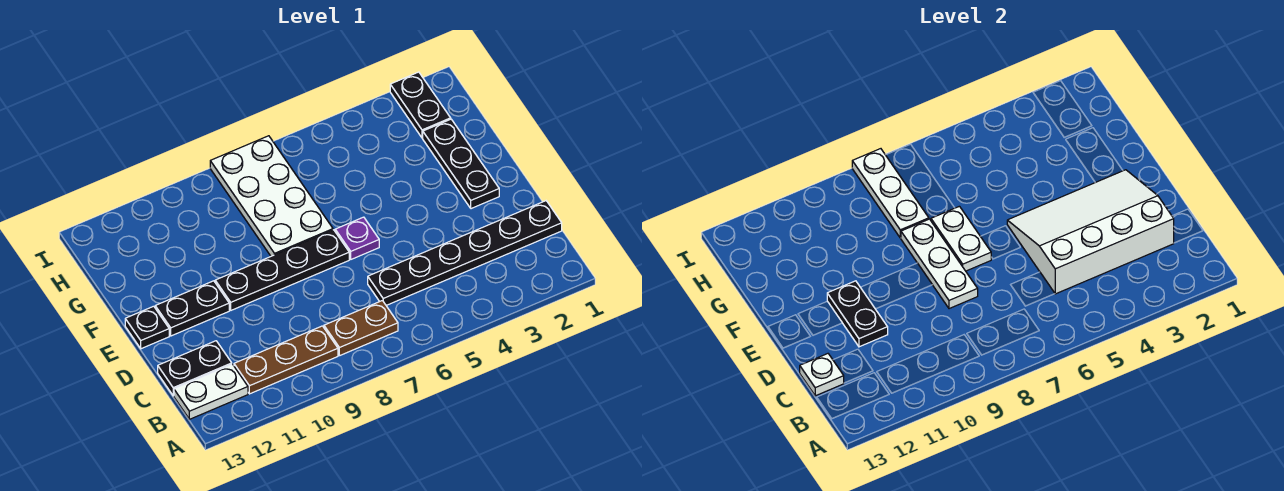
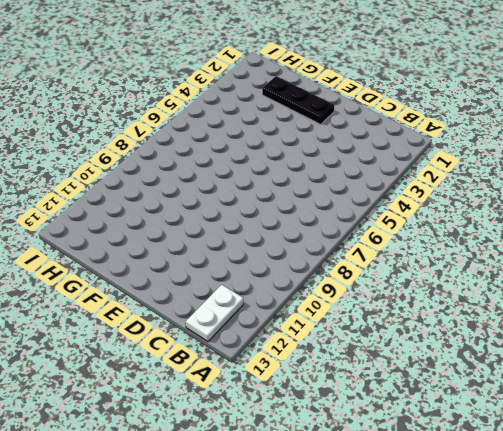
none -> brown 1x2 plate [324,301,398,356]
none -> brown 1x3 plate [234,326,338,394]
none -> black 1x6 plate [368,201,562,305]

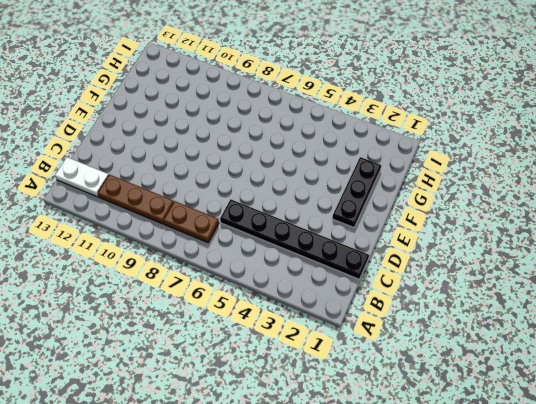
none -> black 1x2 plate [158,341,232,396]
none -> purple 1x1 plate [335,217,379,259]
none -> black 1x4 plate [215,230,349,310]

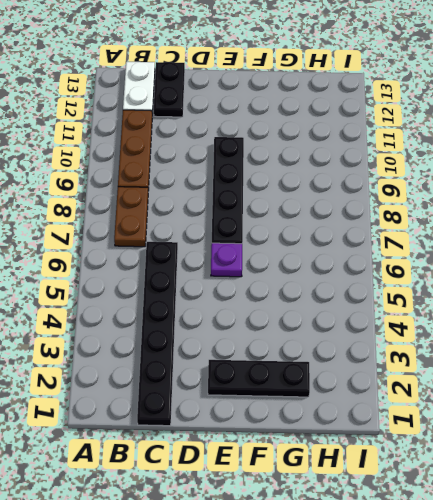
none -> black 1x2 plate [155,281,229,336]
none -> black 1x1 plate [125,306,169,349]
none -> white 2x4 plate [210,136,333,256]

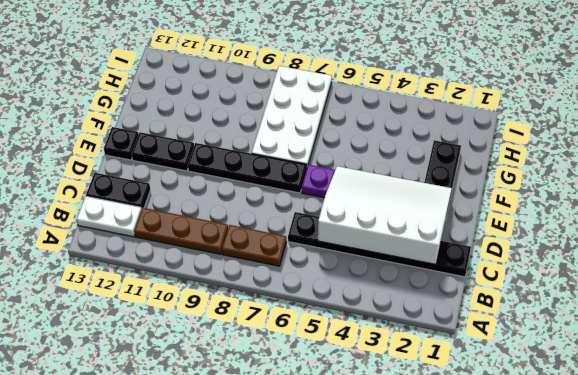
none -> black 1x2 plate [390,72,451,138]
none -> white 1x1 plate [800,354,844,396]
none -> white 1x3 plate [901,219,978,309]

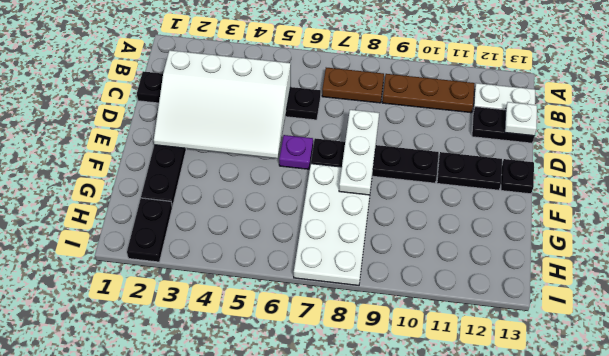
none -> black 1x2 plate [827,281,888,347]
none -> white 1x2 plate [931,206,991,271]
none -> white 1x3 plate [852,149,929,238]

